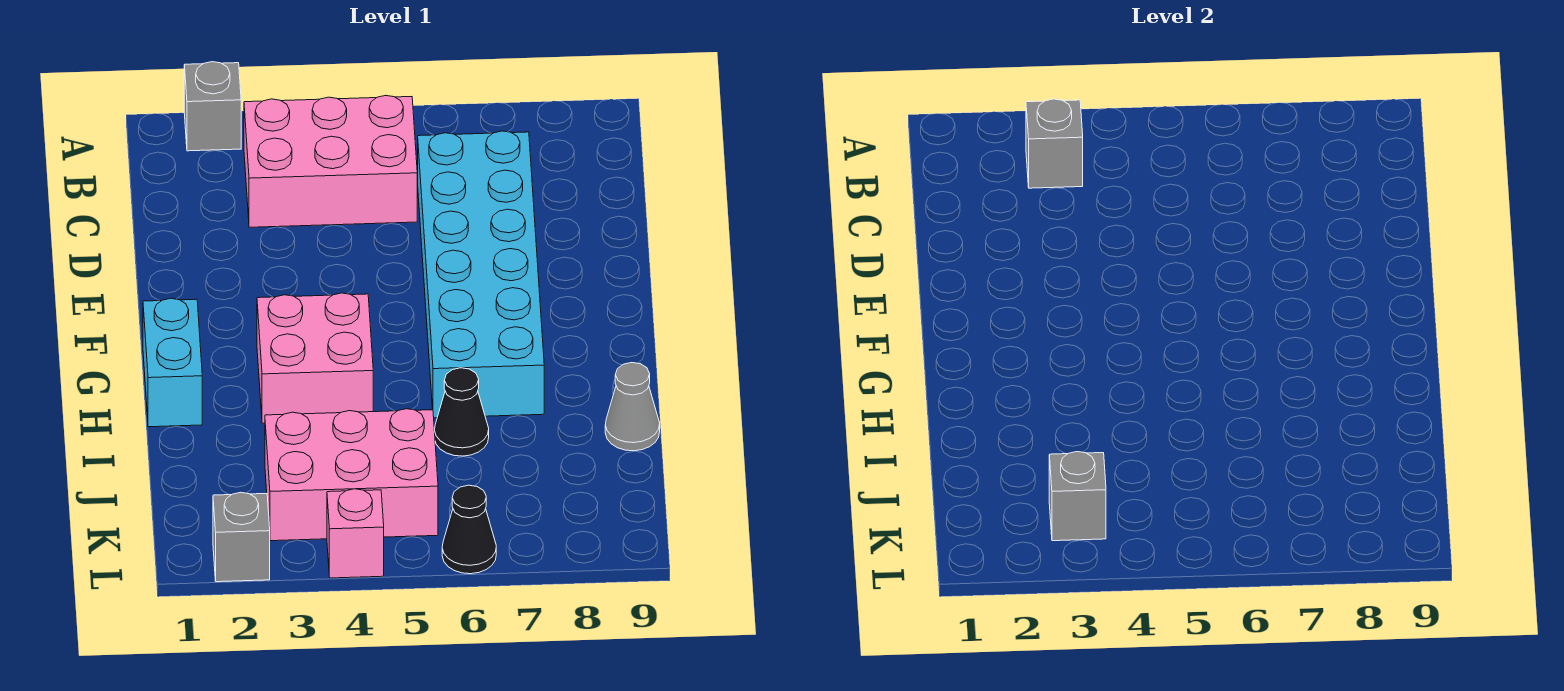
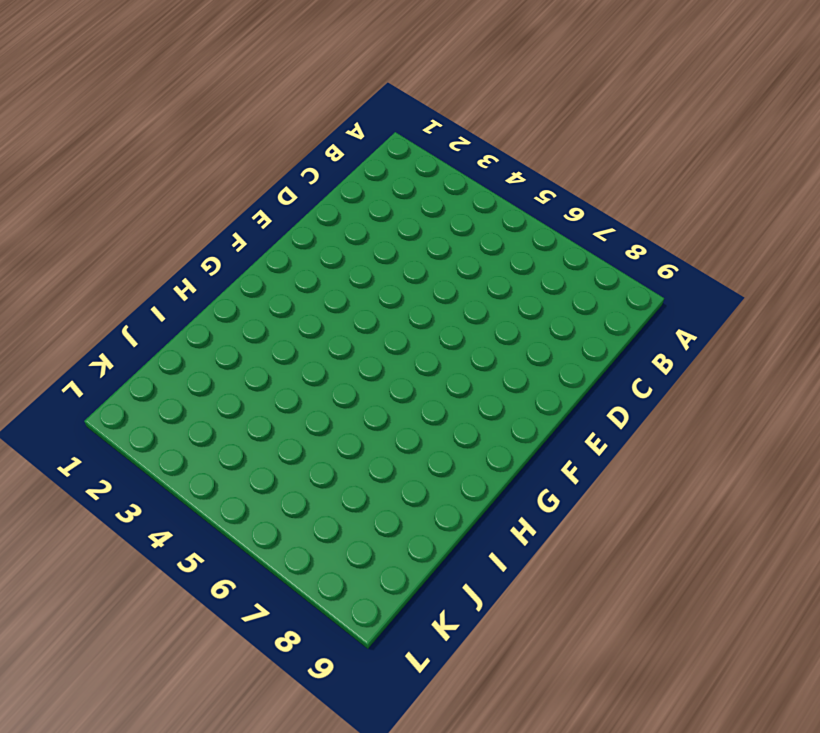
none -> grey 1x1 brick [184,62,241,151]
none -> pink 2x3 brick [244,95,417,227]
none -> cyan 2x6 brick [418,131,544,418]

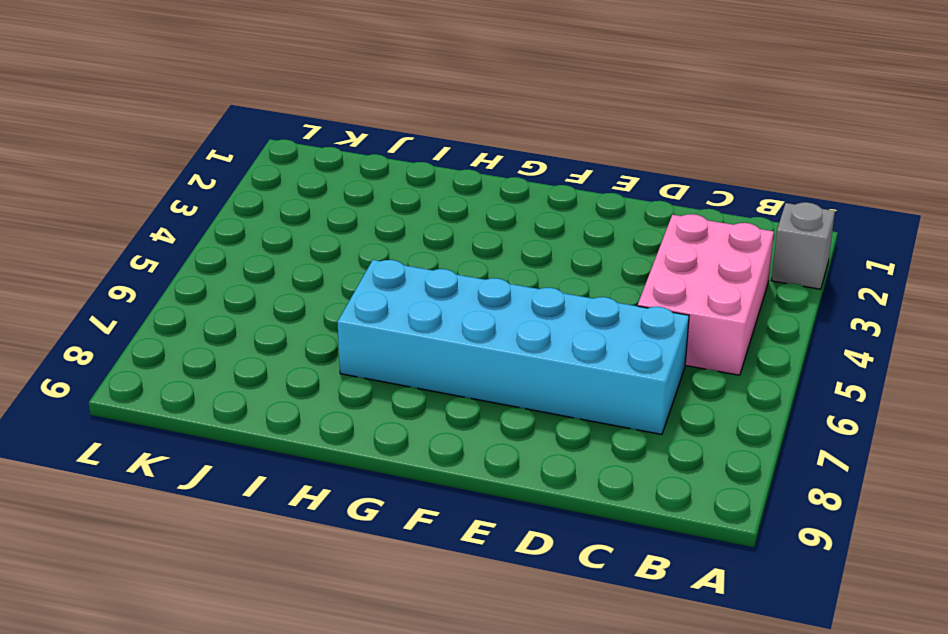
none -> cyan 1x2 brick [143,298,202,427]
none -> pink 2x2 brick [257,293,373,423]
none -> black 1x1 cone [434,368,489,456]

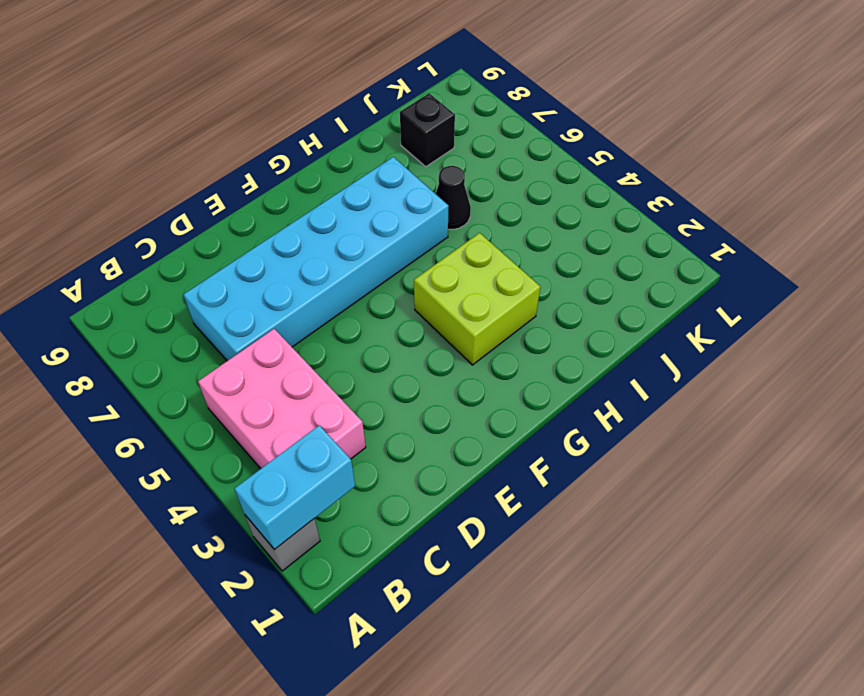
cyan 1x2 brick [235,425,355,550] -> cyan 1x2 brick moved to [143,298,202,427]
lime 2x2 brick [414,233,540,365] -> pink 2x2 brick [257,293,373,423]
black 1x1 brick [400,93,455,167] -> none
none -> grey 1x1 cone [605,363,660,451]
none -> pink 2x3 brick [265,409,438,541]
none -> grey 1x1 brick [213,492,270,582]

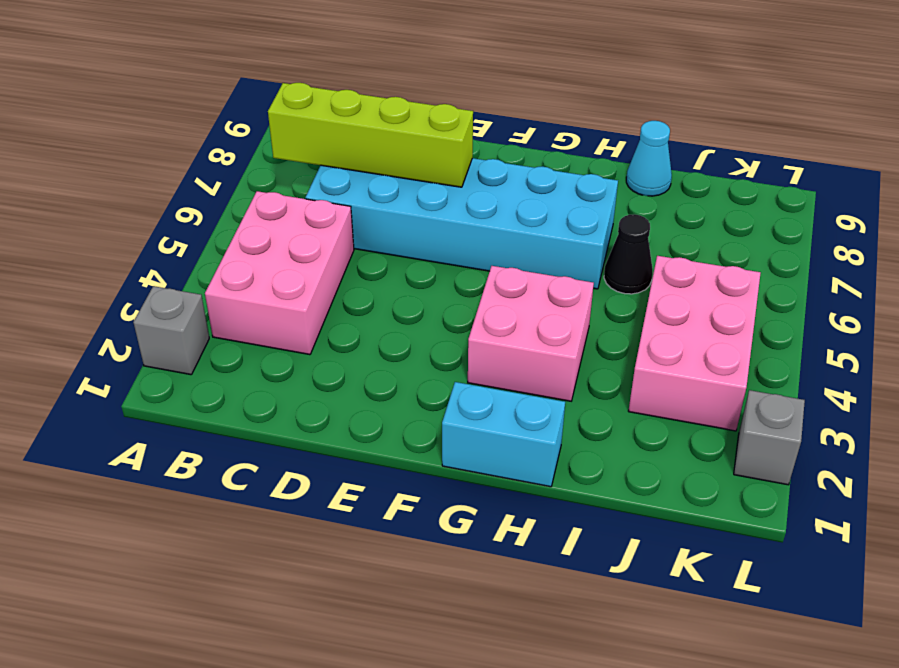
lime 1x4 brick [268,83,473,187] -> none
cyan 1x1 cone [626,121,672,196] -> grey 1x1 cone [605,363,660,451]
none -> pink 1x1 brick [327,489,384,578]
none -> black 1x1 cone [442,485,496,574]
none -> grey 1x1 brick [1026,99,1083,188]

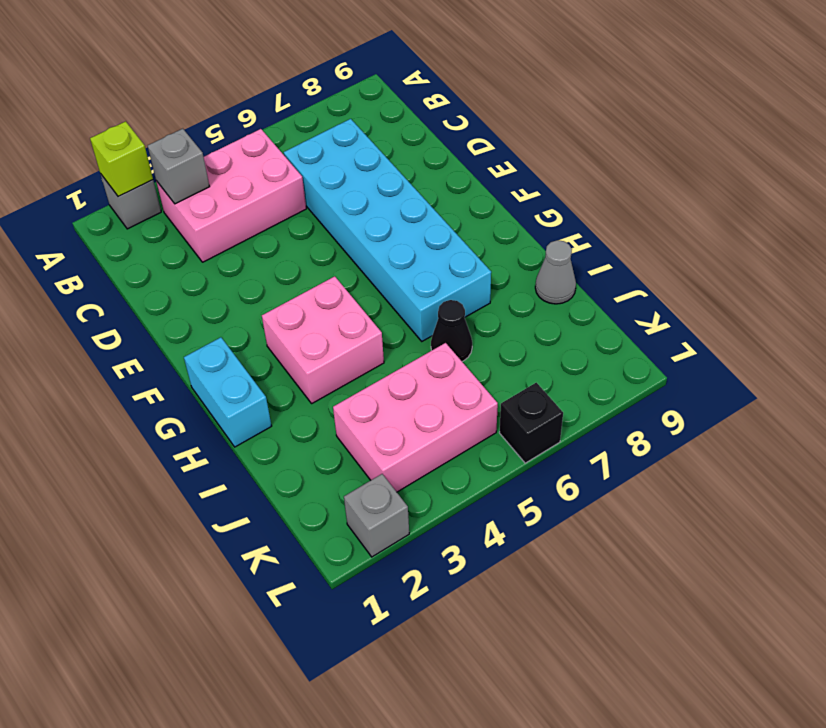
lime 1x1 brick [90,121,153,197] -> none
black 1x1 brick [499,383,563,463] -> black 1x1 cone [442,485,496,574]
none -> pink 1x1 brick [327,489,384,578]
none -> grey 1x1 brick [1049,452,1106,541]

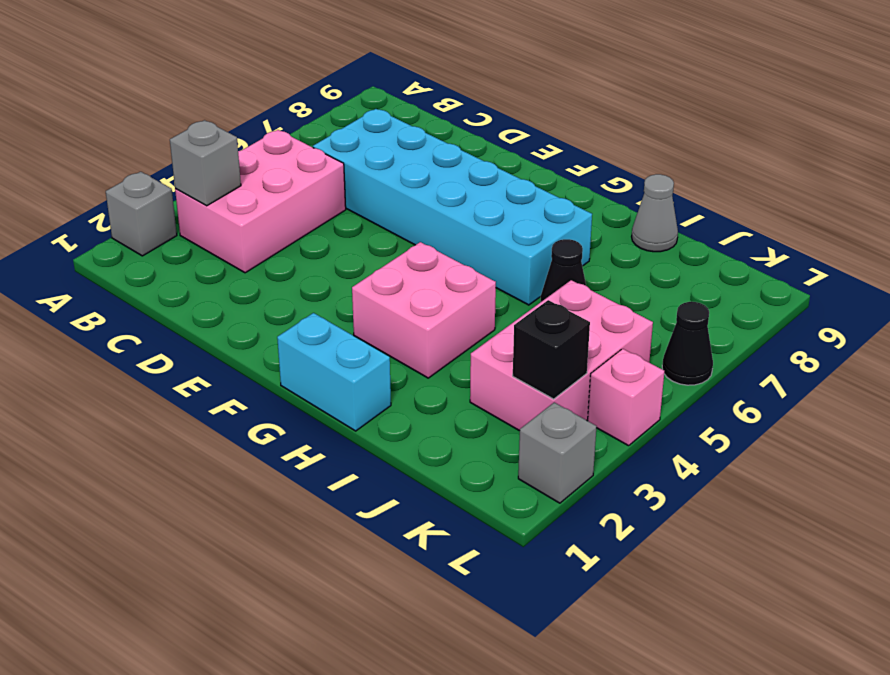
black 1x1 brick [513,300,590,399] -> grey 1x1 brick [1049,452,1106,541]

